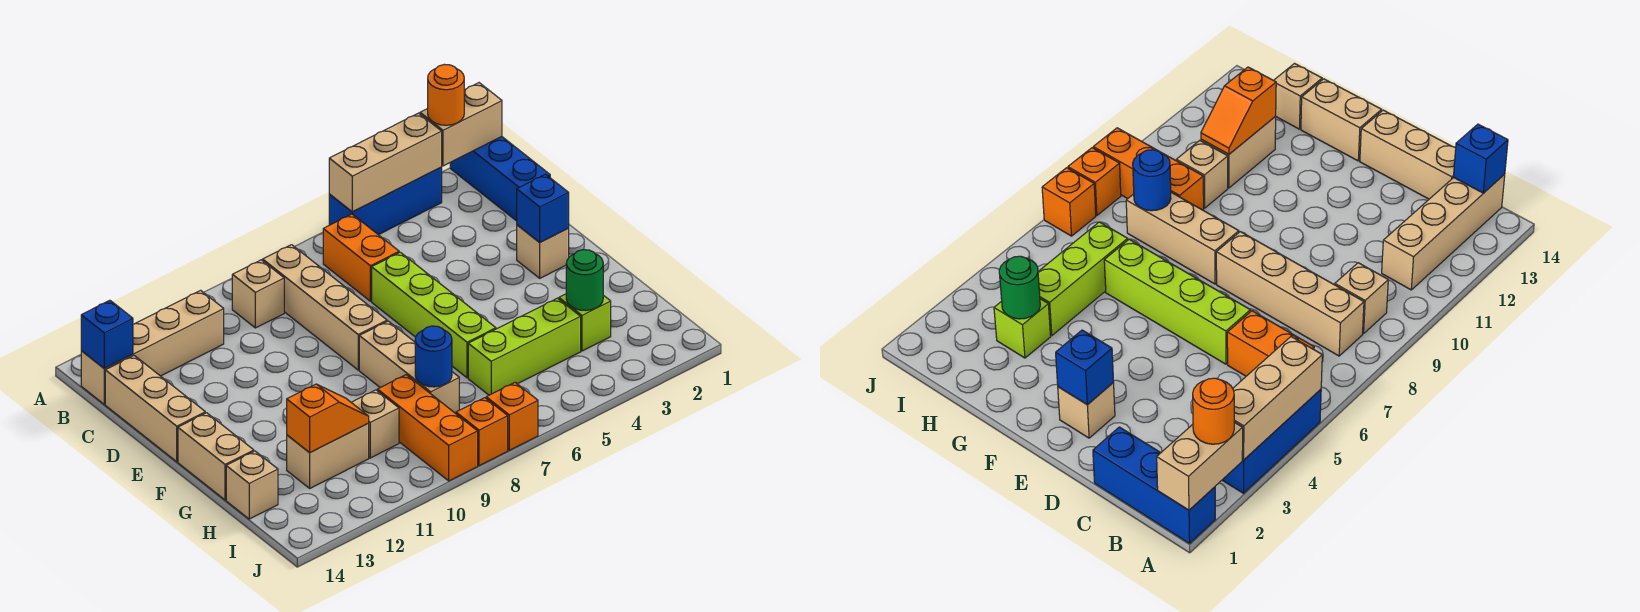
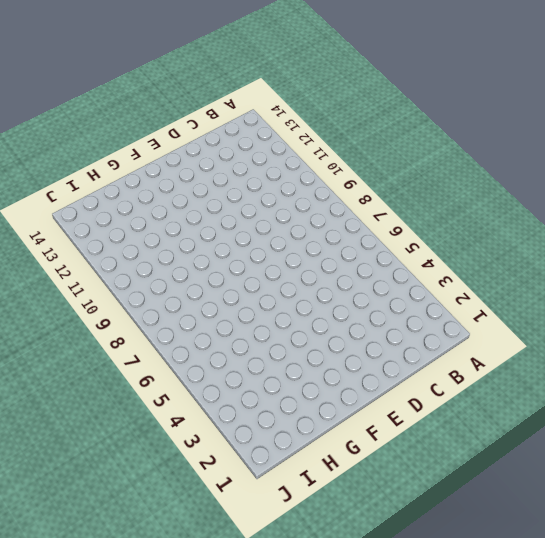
none -> blue 1x3 brick [450,137,550,221]
none -> blue 1x3 brick [329,167,442,235]
none -> orange 1x2 brick [323,214,399,301]

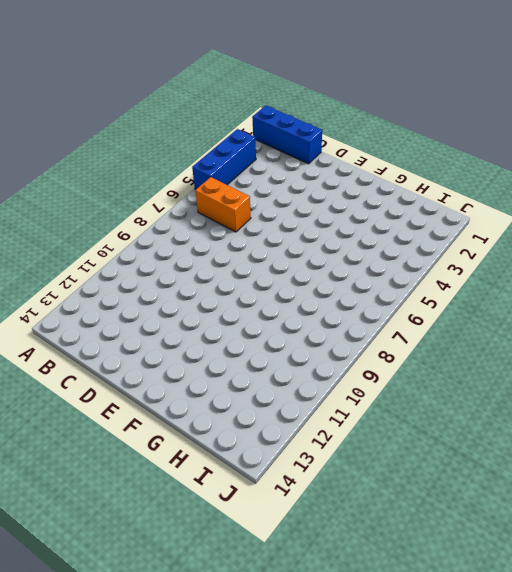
none -> tan 1x4 brick [263,245,387,370]
none -> tan 1x1 brick [232,260,284,328]
none -> tan 1x4 brick [81,290,224,404]

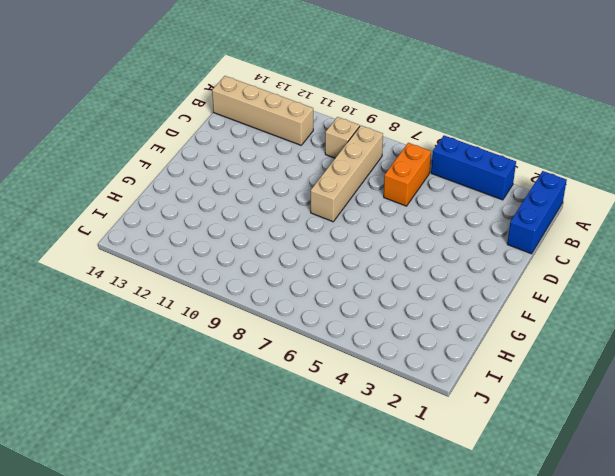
none -> tan 1x3 brick [105,356,205,462]
none -> lime 1x4 brick [372,252,496,378]
none -> tan 1x1 brick [517,225,569,278]

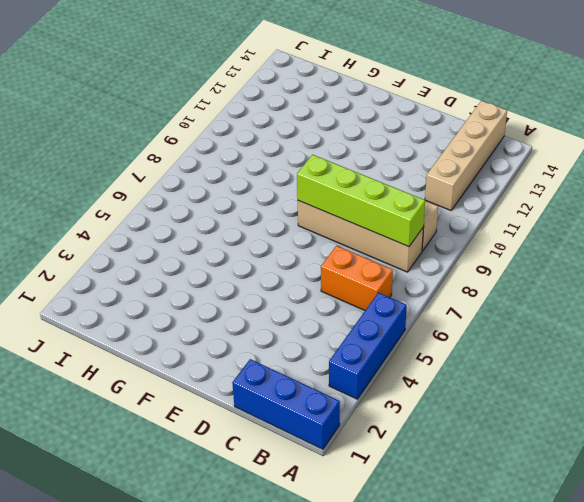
lime 1x4 brick [297,155,425,247] -> lime 1x4 brick moved to [372,252,496,378]
none -> tan 1x3 brick [105,356,205,462]
none -> tan 1x1 brick [517,225,569,278]
none -> tan 1x3 brick [359,321,459,414]

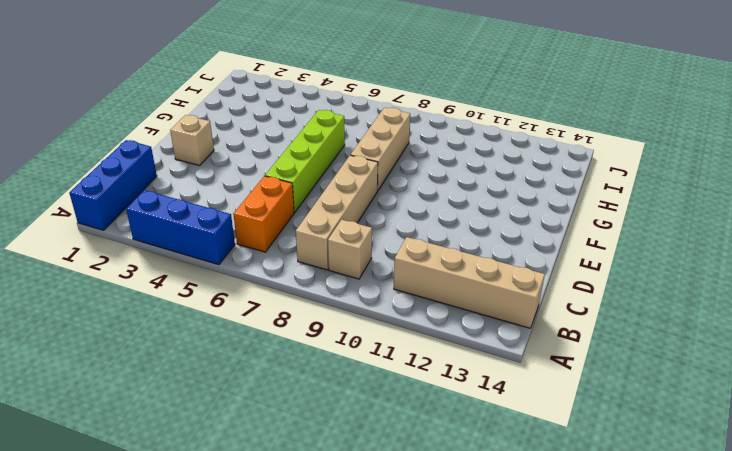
none -> tan 1x3 brick [105,356,205,462]
none -> tan 1x2 brick [178,413,254,500]
none -> lime 1x1 brick [559,294,611,351]

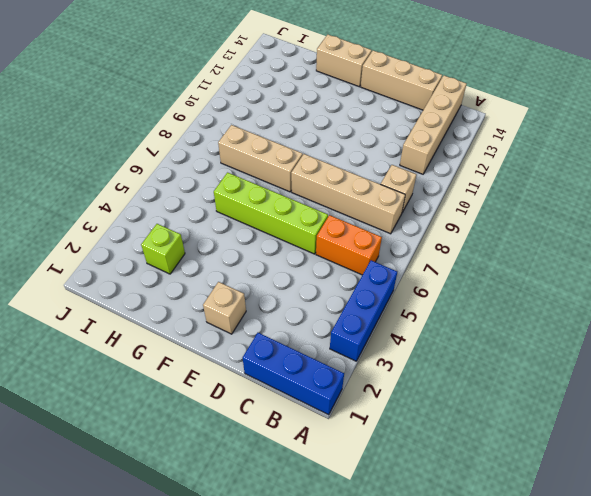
none -> lime 1x3 brick [468,298,581,395]
none -> orange 1x3 brick [377,375,478,481]
none -> tan 1x1 brick [351,390,399,458]

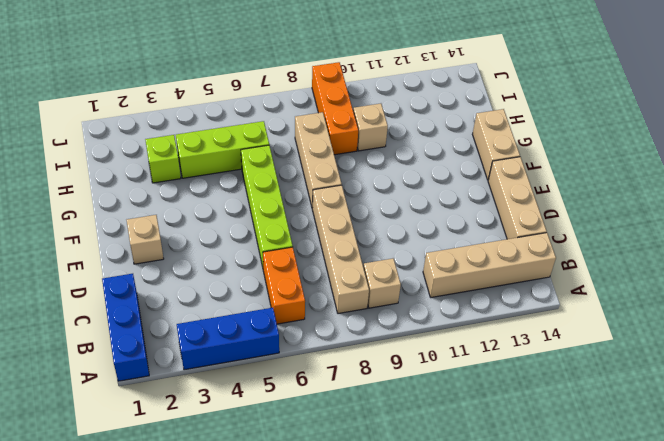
none -> tan 1x2 brick [287,423,369,488]
none -> tan 1x1 brick [226,451,278,519]
none -> orange 1x1 brick [486,383,538,450]

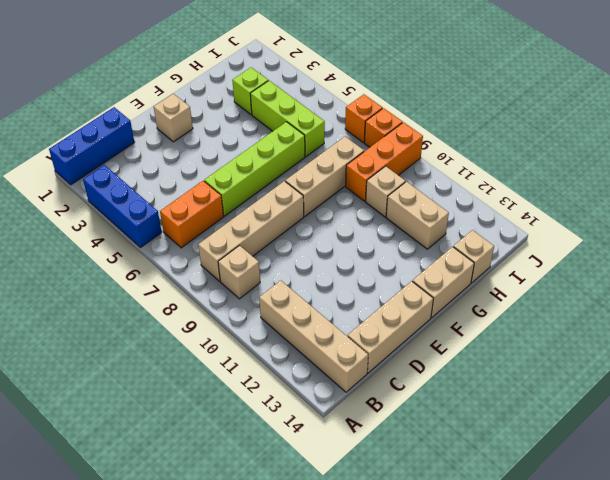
none -> tan 1x2 brick [420,83,502,166]
none -> tan 1x3 brick [329,113,442,212]
none -> blue 1x1 brick [81,300,133,368]

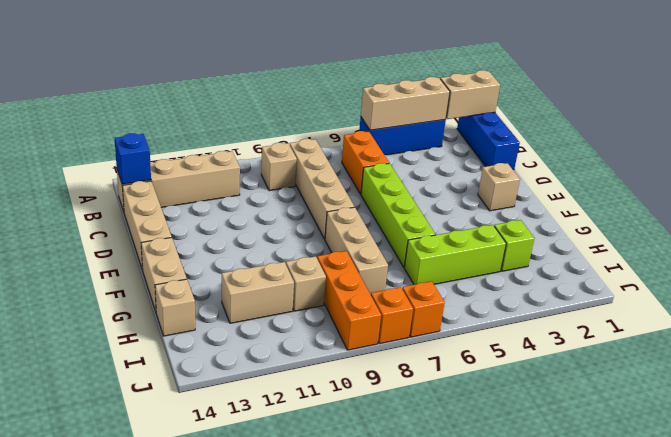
none -> blue 1x1 brick [517,174,569,242]
none -> green 1x1 round brick [566,250,603,311]
none -> blue 1x1 round brick [415,326,452,387]

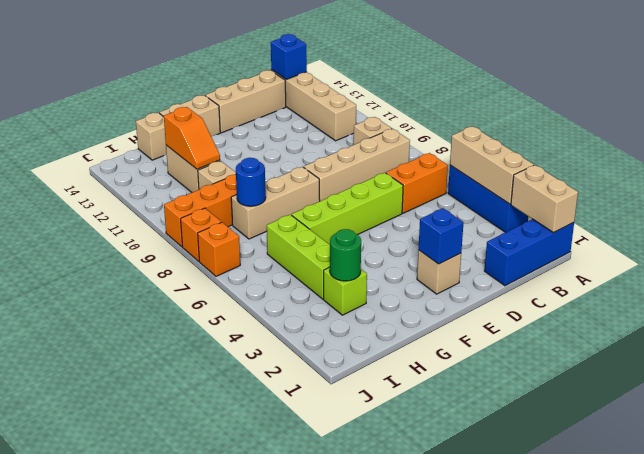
none -> orange 1x1 round brick [428,64,464,125]

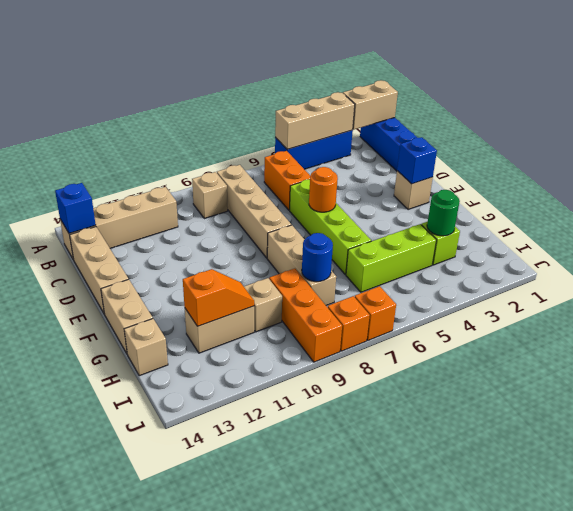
orange 1x1 round brick [309,167,338,212] -> orange 1x1 round brick moved to [428,64,464,125]

